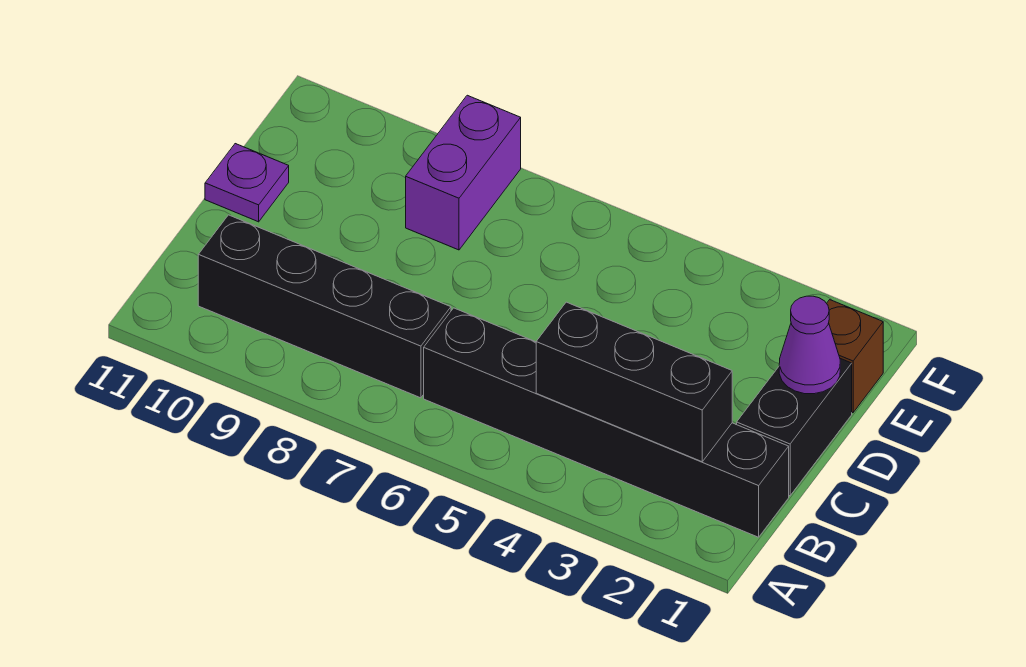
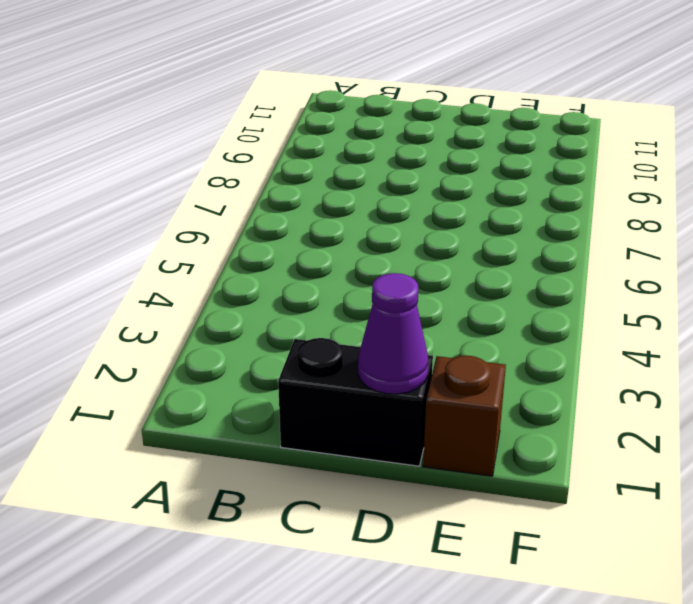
none -> black 1x6 brick [424,308,789,537]
none -> black 1x4 brick [198,215,451,398]

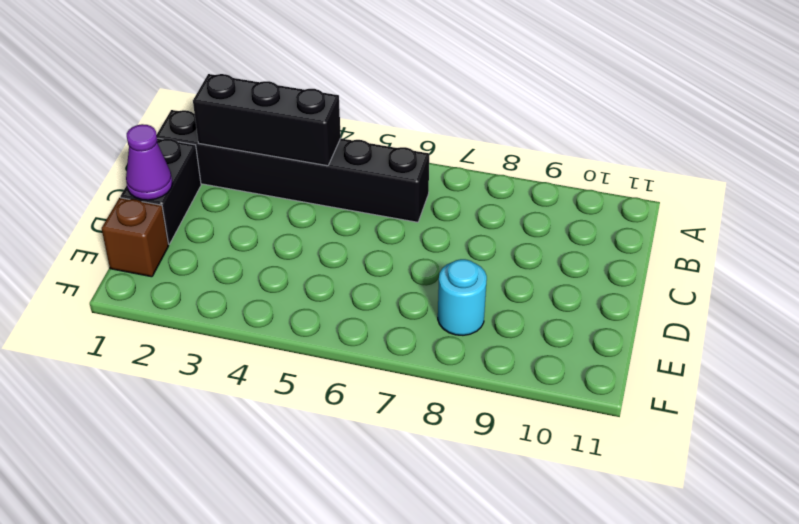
cyan 1x1 round brick [438,259,487,335] -> purple 1x2 brick [406,95,521,250]
none -> black 1x4 brick [198,215,451,398]
none -> purple 1x1 plate [205,144,289,222]

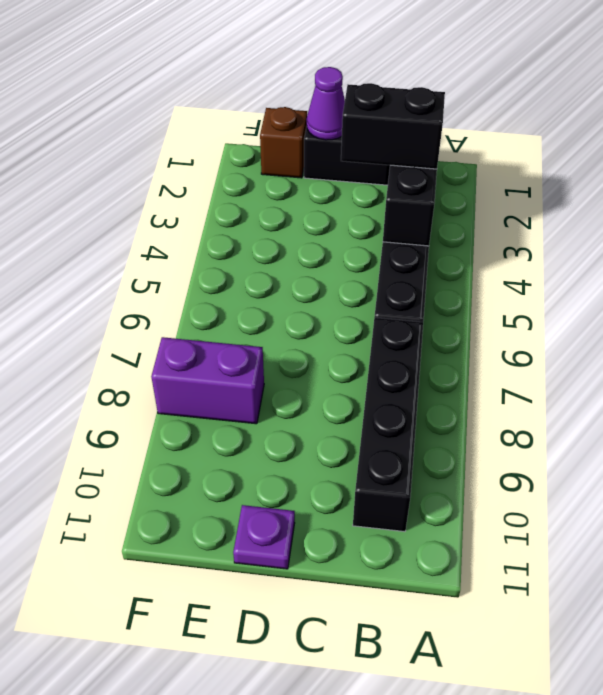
black 1x2 brick [341,83,445,169] -> none

